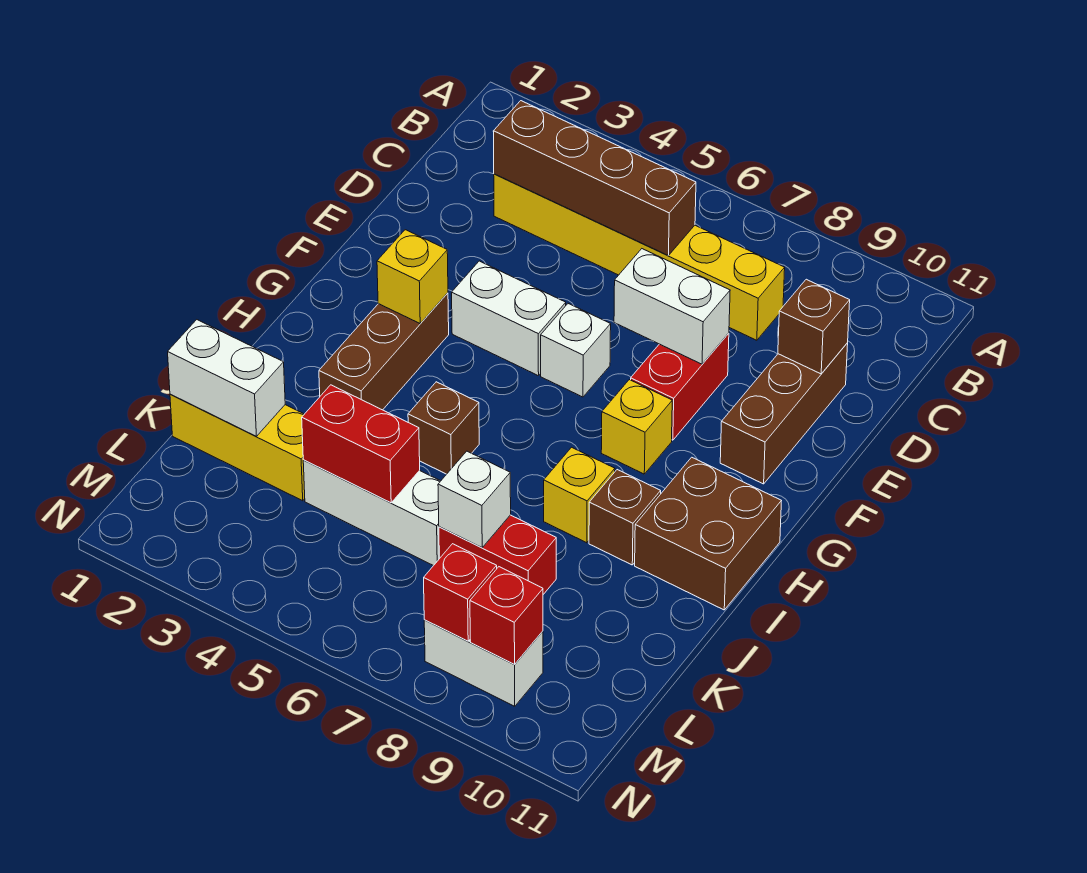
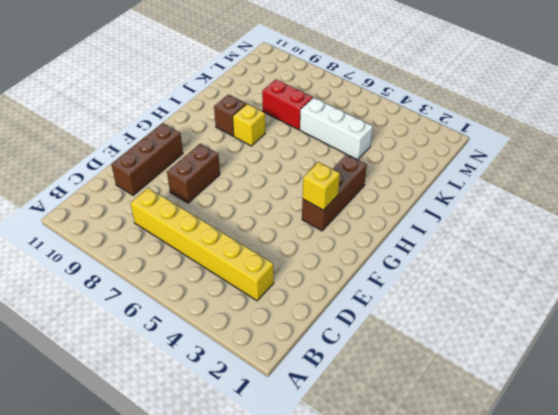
brown 1x2 brick [167,144,220,203] -> red 1x2 brick [631,333,729,440]
none -> white 1x2 brick [452,261,566,376]
none -> white 1x1 brick [541,304,611,397]
none -> yellow 1x1 brick [601,380,672,474]

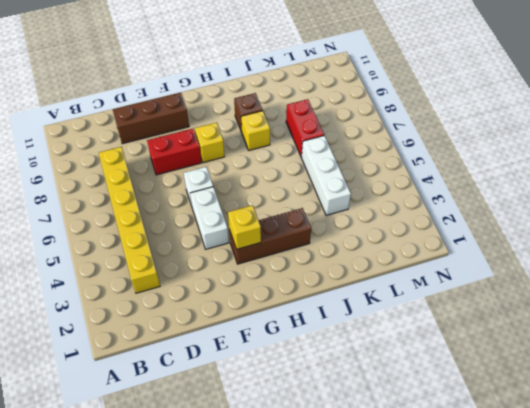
none -> brown 2x2 brick [635,457,781,610]
none -> brown 1x1 brick [408,382,479,474]
none -> yellow 1x3 brick [170,394,305,501]

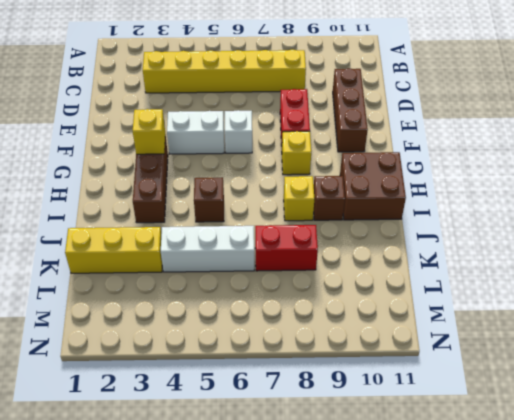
none -> white 1x2 brick [424,620,543,706]
none -> brown 1x4 brick [493,101,696,255]
none -> brown 1x1 brick [778,279,850,374]

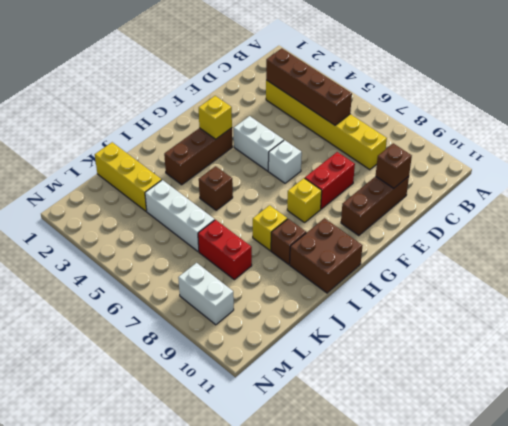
none -> white 1x2 brick [614,249,730,364]
none -> white 1x2 brick [168,320,285,436]
none -> red 1x2 brick [302,385,420,503]

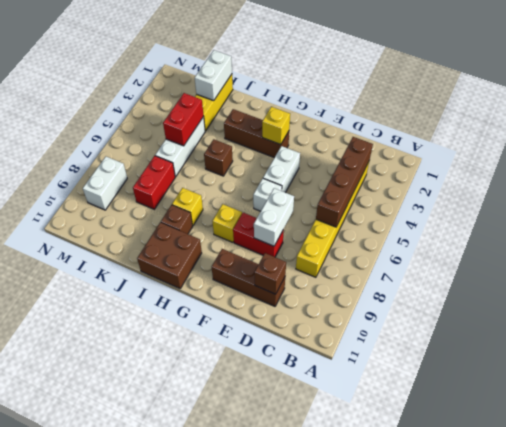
none -> white 1x1 brick [438,451,511,547]
none -> red 1x1 brick [424,544,497,641]
none -> red 1x1 brick [470,567,543,665]

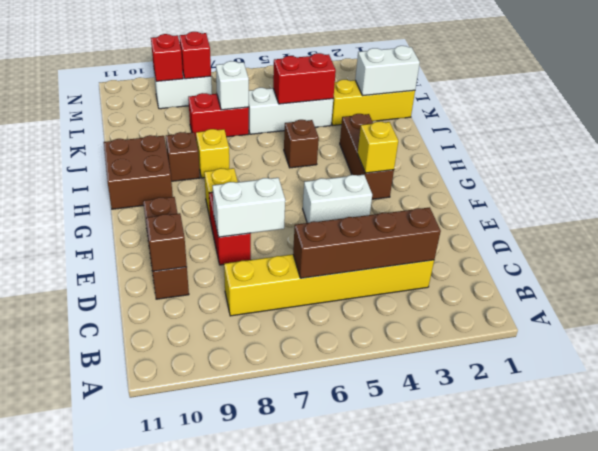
none -> white 1x1 brick [541,304,611,397]

